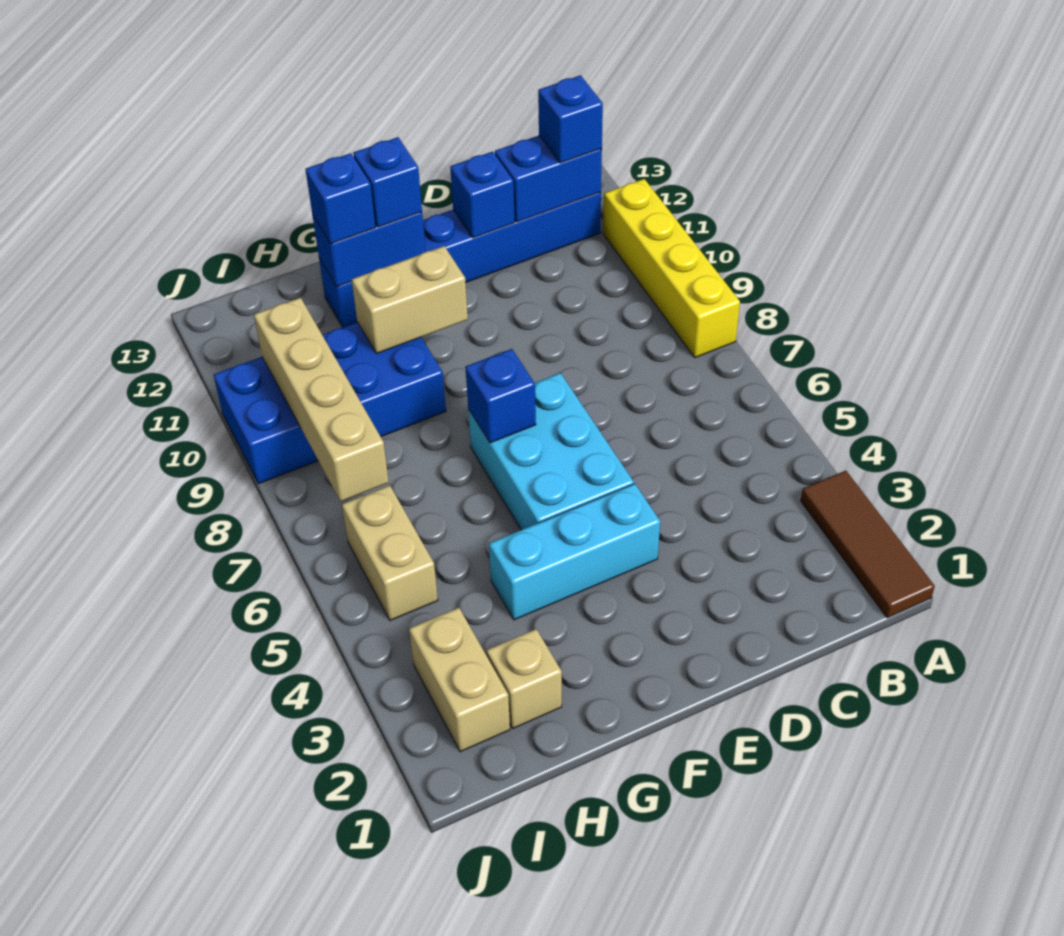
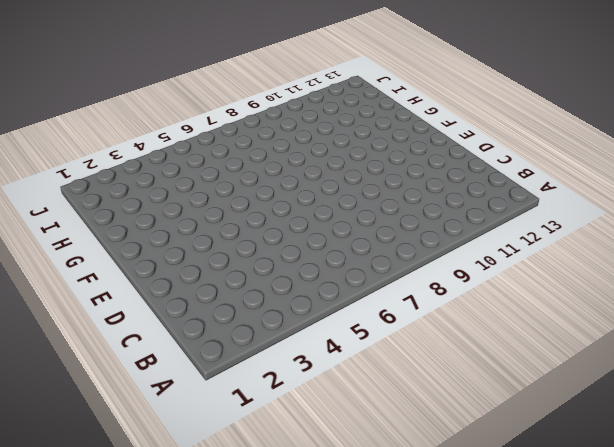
none -> brown 1x3 tile [801,471,935,618]
none -> yellow 1x4 brick [603,179,740,358]
none -> blue 1x6 brick [319,192,601,327]

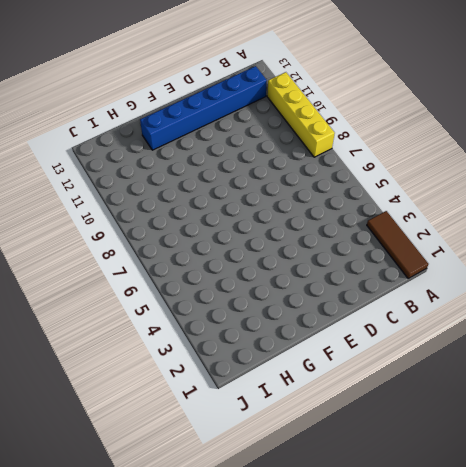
none -> cyan 1x3 brick [489,484,660,620]
none -> cyan 2x3 brick [468,373,634,530]
none -> blue 2x4 brick [214,322,446,484]

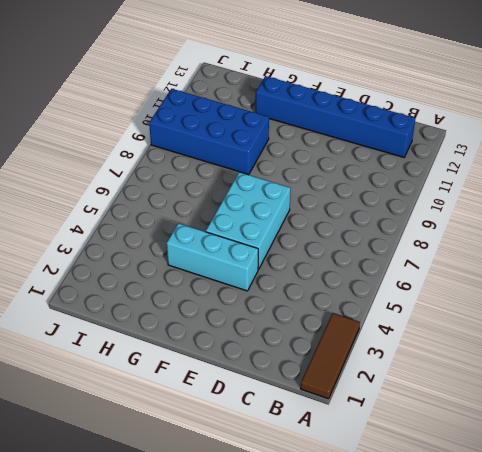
none -> yellow 1x4 brick [603,179,740,358]
none -> tan 1x1 brick [486,629,562,728]
none -> tan 1x2 brick [409,608,510,752]

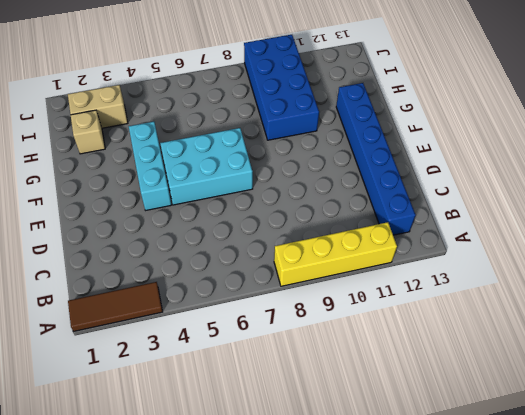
none -> tan 1x2 brick [342,485,438,620]
none -> blue 1x2 brick [495,136,602,222]
none -> blue 1x1 brick [450,152,515,238]

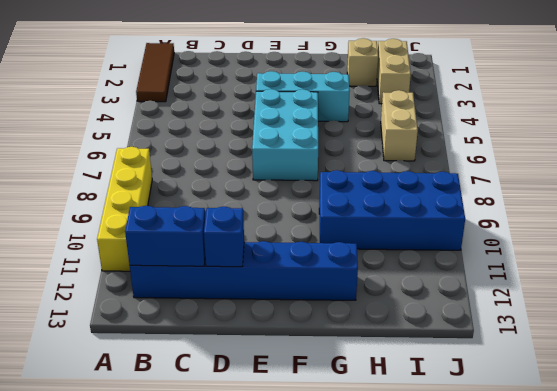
none -> blue 1x1 brick [465,349,536,443]
none -> tan 1x2 brick [352,246,468,354]
none -> blue 1x2 brick [312,212,426,287]

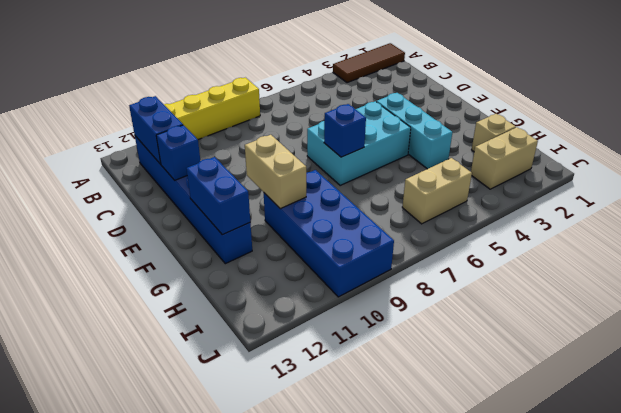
none -> tan 1x4 brick [254,298,389,501]
none -> blue 1x1 brick [538,75,603,163]
none -> blue 1x1 brick [353,137,422,227]

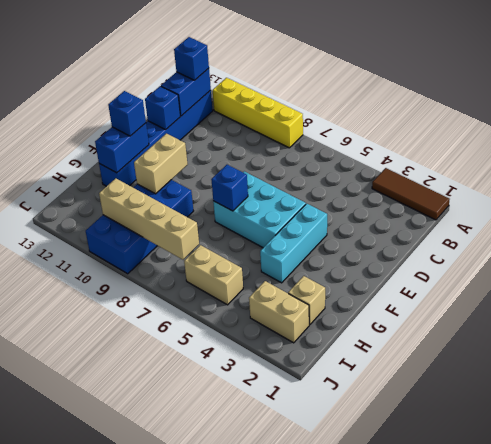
none -> blue 1x1 brick [305,153,376,244]

